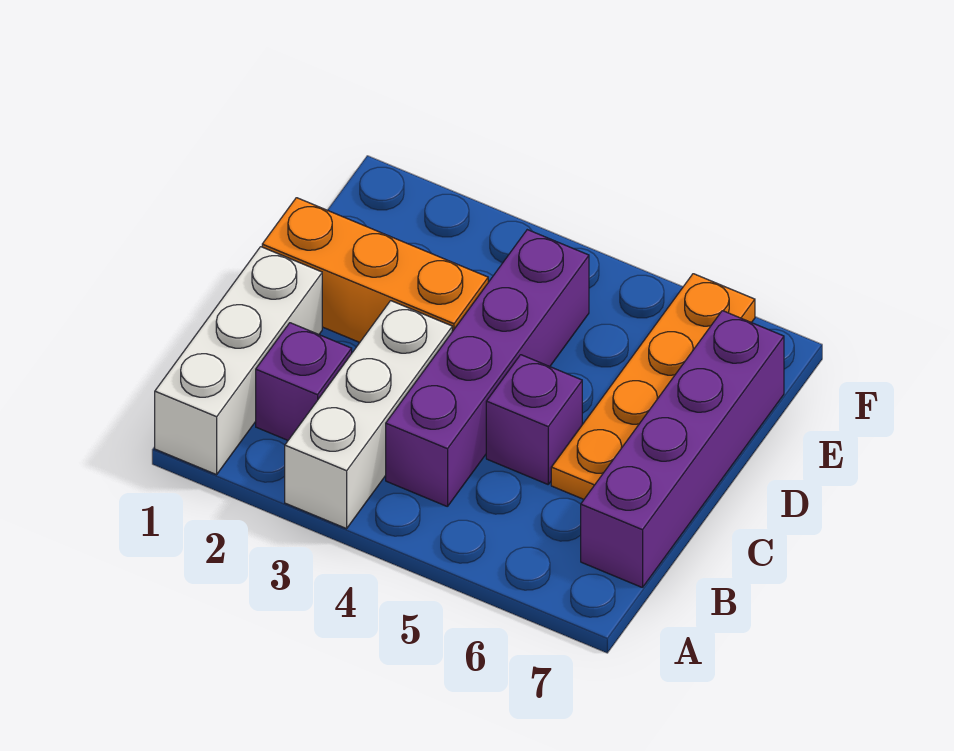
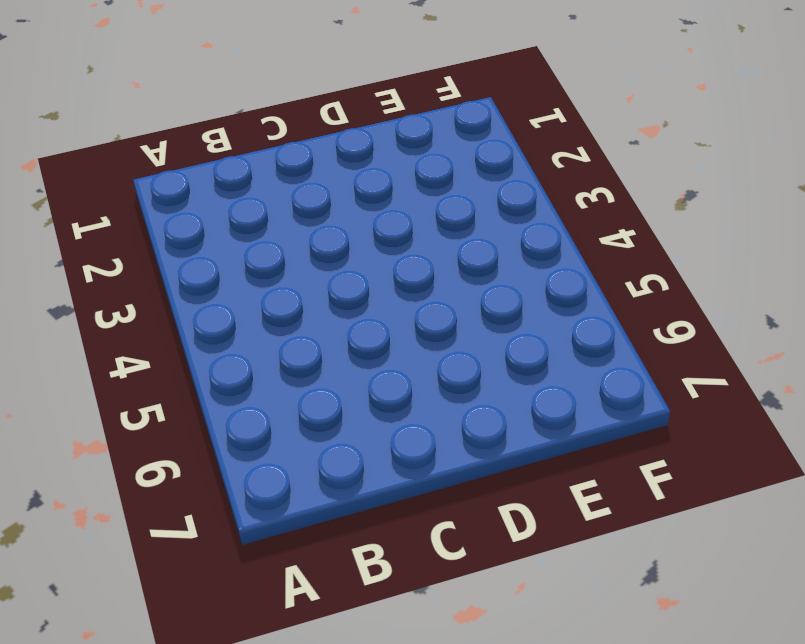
none -> white 1x3 brick [155,247,322,475]
none -> white 1x3 brick [285,301,452,529]

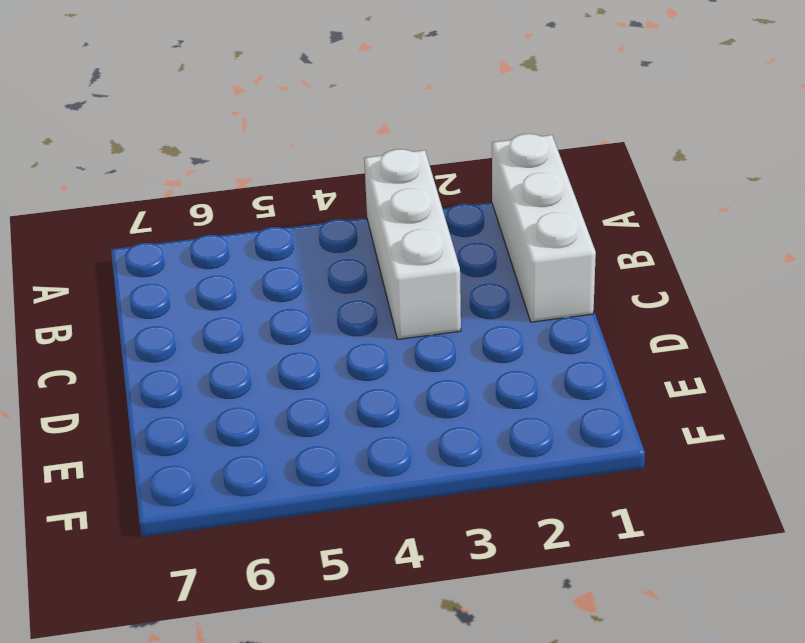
none -> purple 1x1 brick [256,323,352,440]
none -> purple 1x4 brick [386,230,589,507]

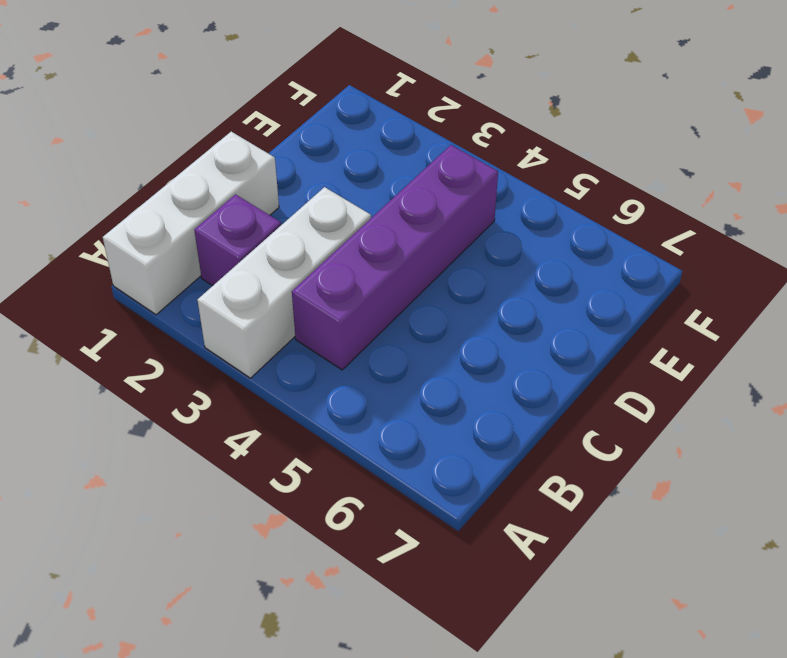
none -> purple 1x4 brick [581,311,784,588]
none -> purple 1x1 brick [486,355,582,484]

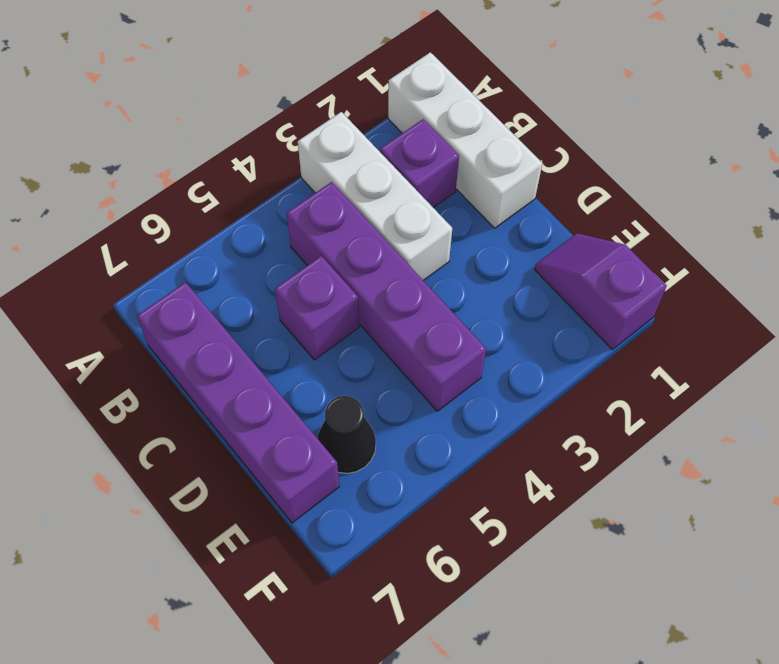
purple 1x2 slope [535,233,667,349] -> none
black 1x1 cone [317,396,376,473] -> orange 1x4 plate [551,274,755,499]
none -> orange 1x3 brick [262,198,488,342]

